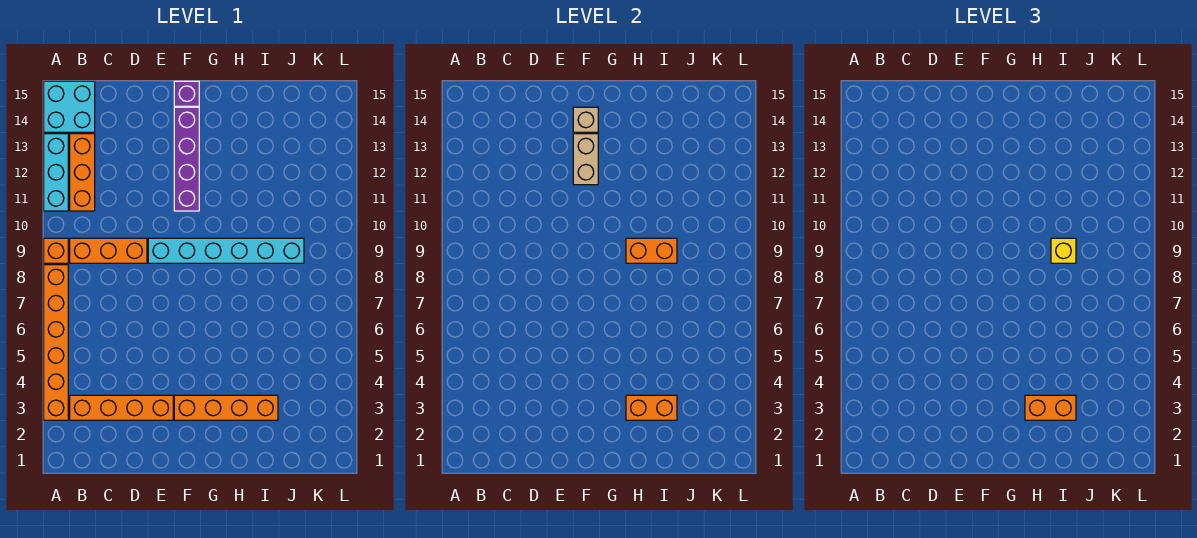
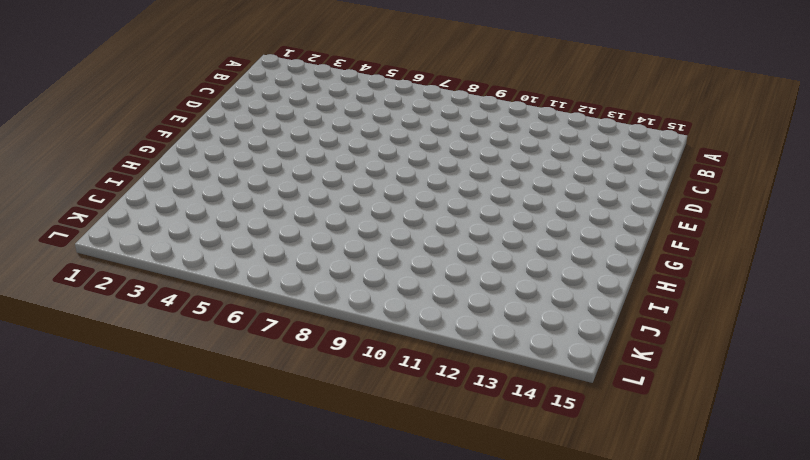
none -> orange 1x6 brick [44,265,68,420]
none -> orange 1x1 brick [44,238,68,263]
none -> cyan 1x3 brick [44,134,68,211]

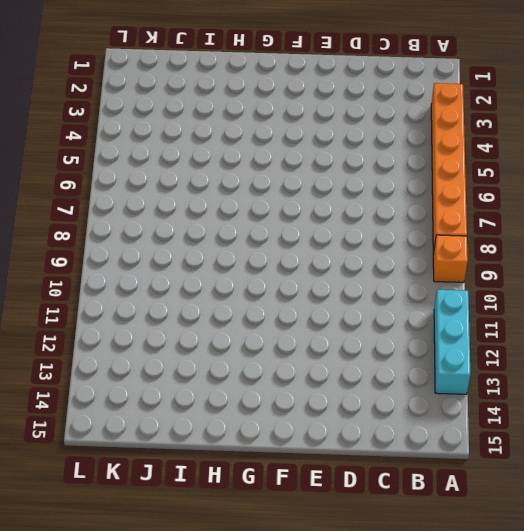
none -> cyan 2x2 brick [44,81,95,132]
none -> orange 1x4 brick [70,395,173,420]
none -> orange 1x3 brick [70,238,147,263]

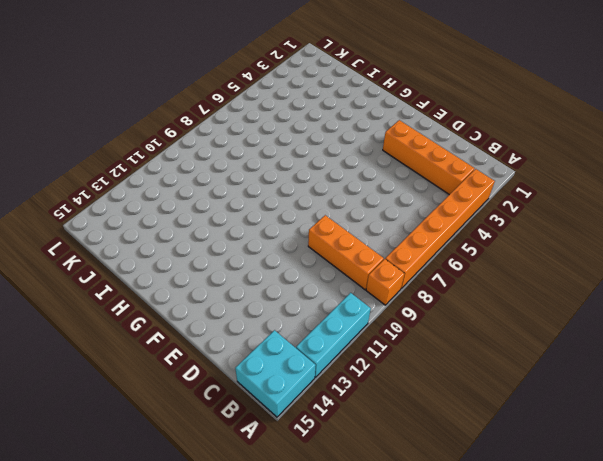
none -> orange 1x3 brick [70,134,95,211]
none -> cyan 1x6 brick [148,238,304,263]
none -> orange 1x4 brick [174,395,278,420]

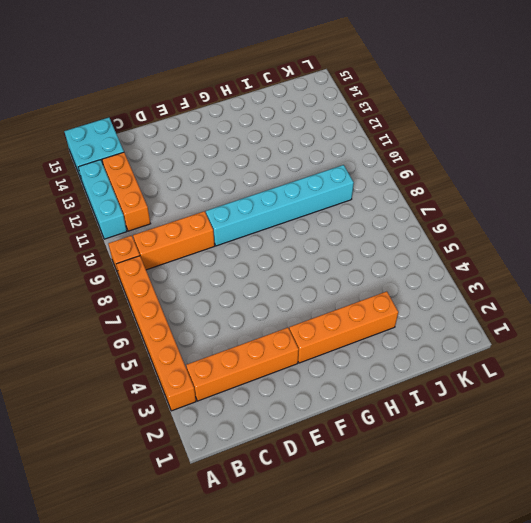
none -> purple 1x4 brick [174,107,199,211]
none -> purple 1x1 brick [174,81,199,106]
none -> tan 1x2 brick [573,134,598,185]

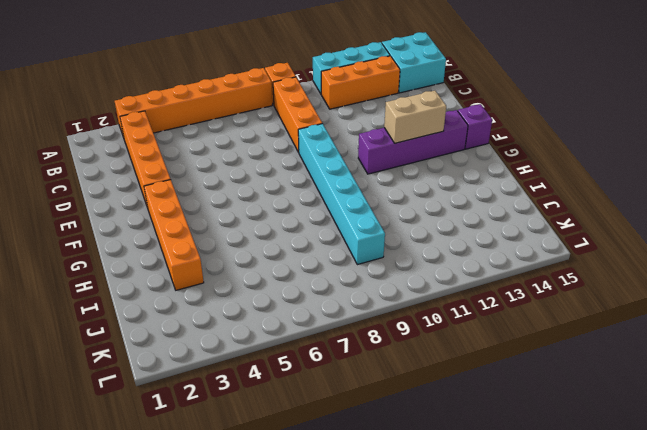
none -> tan 1x1 brick [573,107,598,132]
none -> orange 1x2 brick [626,395,677,420]
none -> orange 1x2 brick [626,238,677,263]

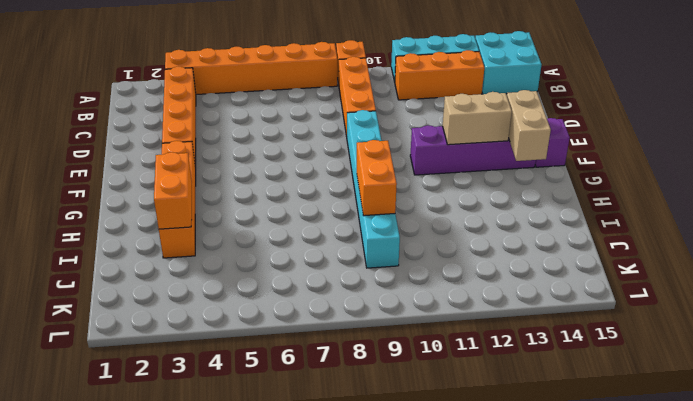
tan 1x2 brick [507,90,551,161] -> tan 1x1 brick [573,107,598,132]
none -> orange 1x2 brick [1025,395,1076,420]
none -> yellow 1x1 brick [1051,238,1076,263]

